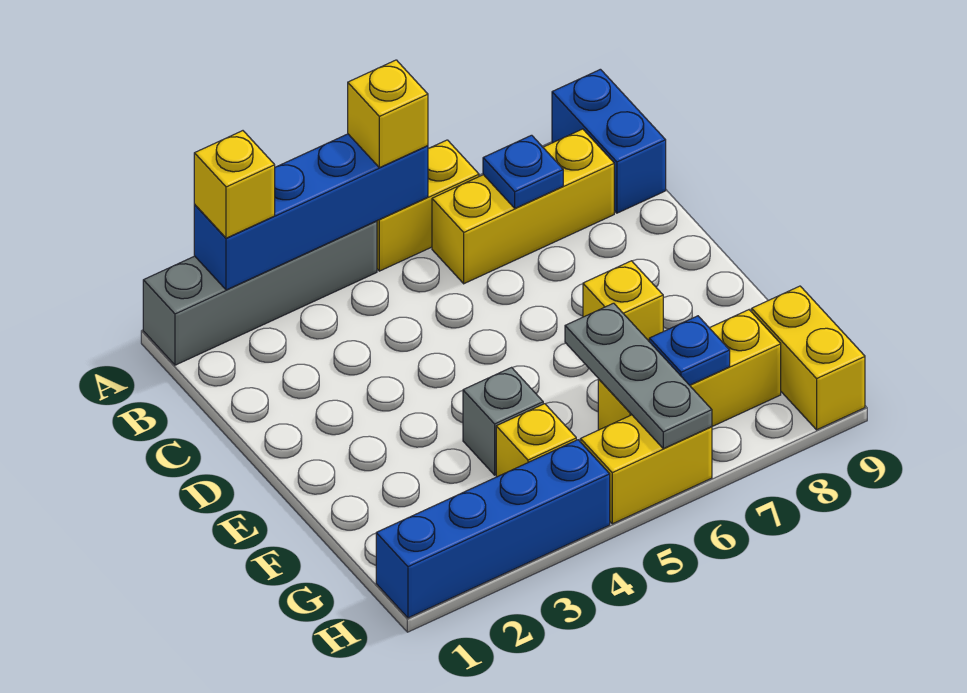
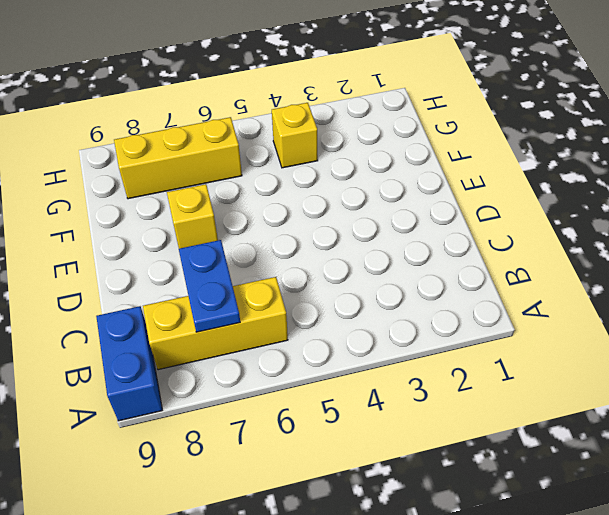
blue 1x2 plate [179,240,240,332] -> blue 1x1 plate [483,135,563,208]
none -> grey 1x4 brick [143,221,377,365]
none -> yellow 1x2 brick [377,140,479,271]
none -> grey 1x1 brick [463,368,543,475]

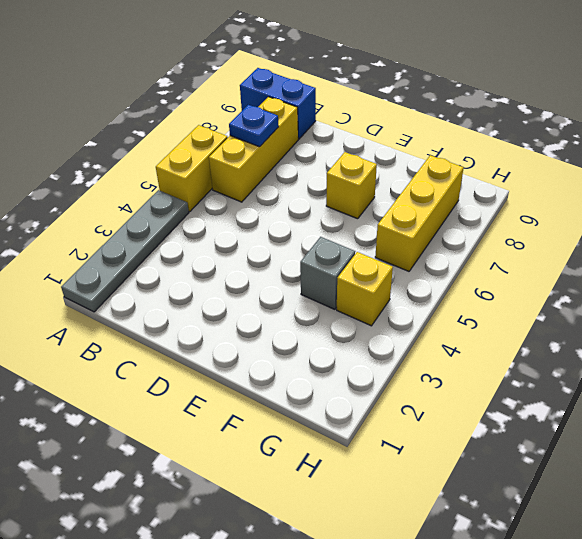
grey 1x4 plate [61,190,189,312] -> grey 1x4 brick [143,221,377,365]
none -> yellow 1x2 brick [752,286,865,430]
none -> blue 1x4 brick [376,440,610,618]
none -> yellow 1x2 brick [581,415,712,524]

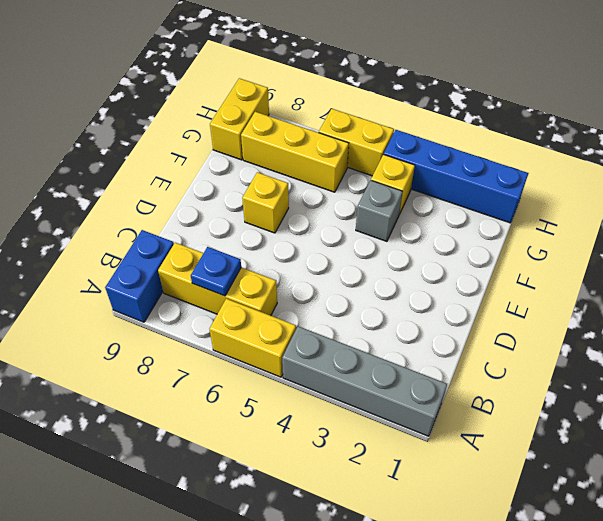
none -> blue 1x4 brick [194,134,428,290]
none -> grey 1x3 plate [565,303,712,449]
none -> blue 1x1 plate [649,316,730,385]

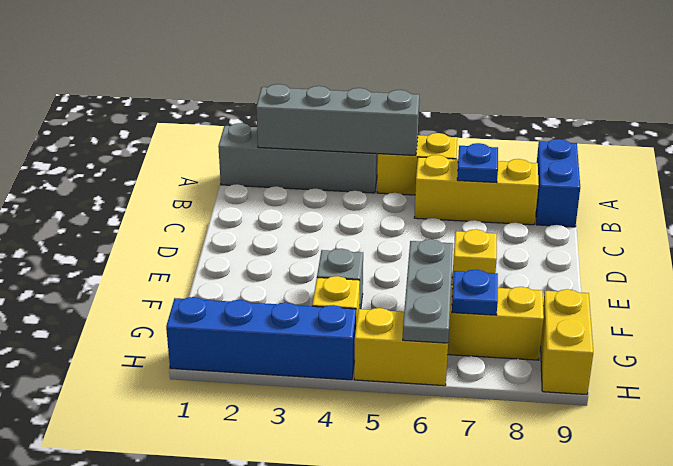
grey 1x4 brick [256,84,419,155] -> blue 1x4 brick [194,134,428,290]
none -> yellow 1x1 brick [194,131,275,238]
none -> yellow 1x1 brick [348,60,428,168]

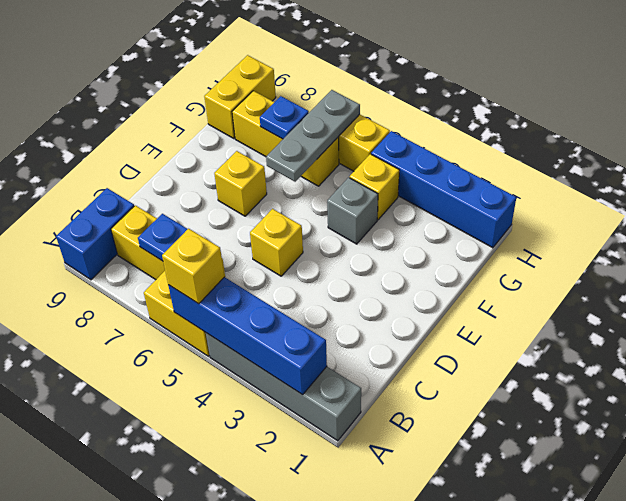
yellow 1x1 brick [250,209,303,276] -> yellow 1x1 brick moved to [194,131,275,238]

